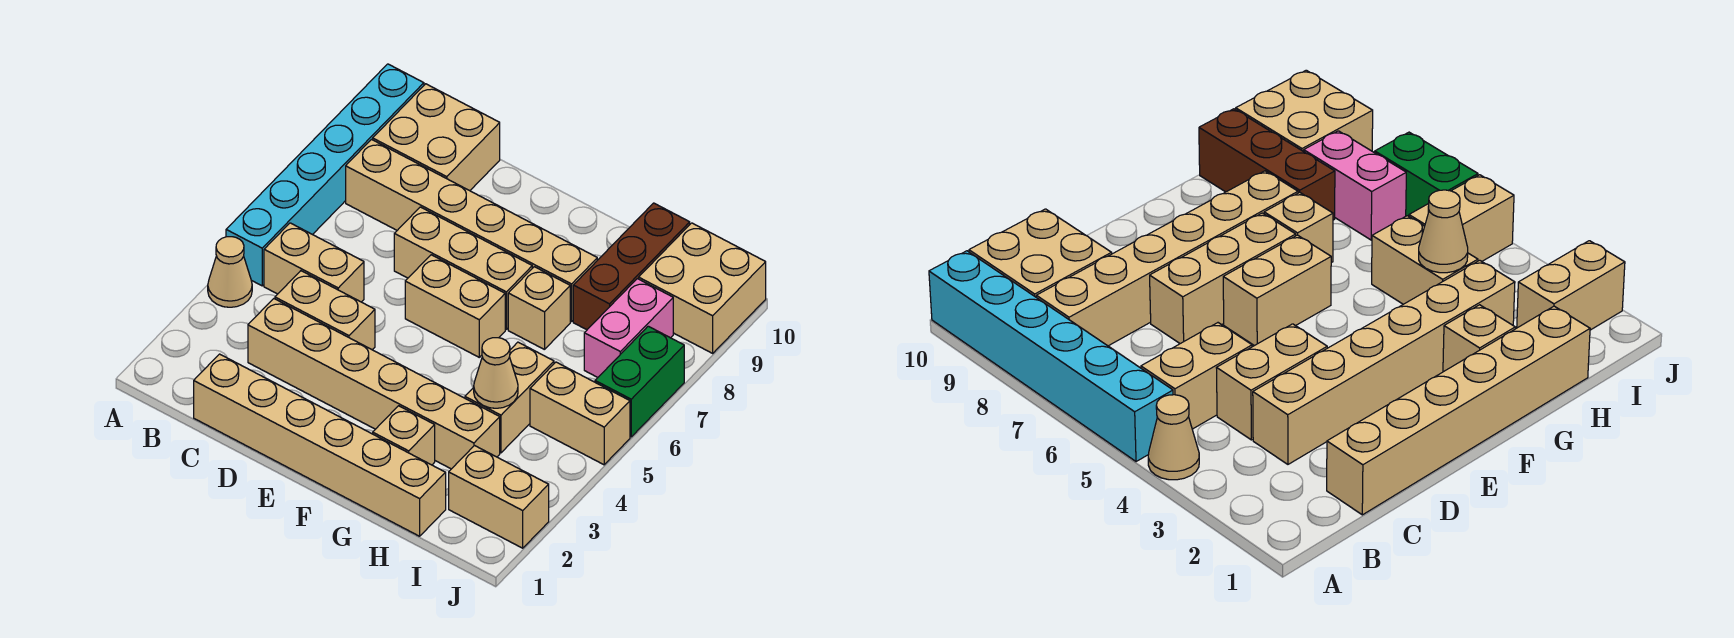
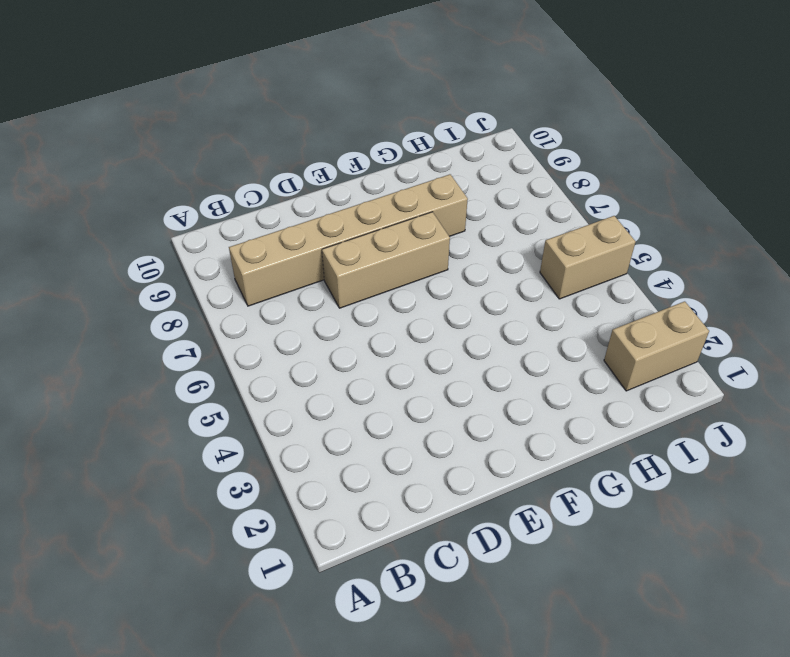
none -> tan 1x1 cone [208,237,252,307]
none -> cyan 1x6 brick [226,64,424,286]
none -> tan 1x2 brick [264,223,364,302]

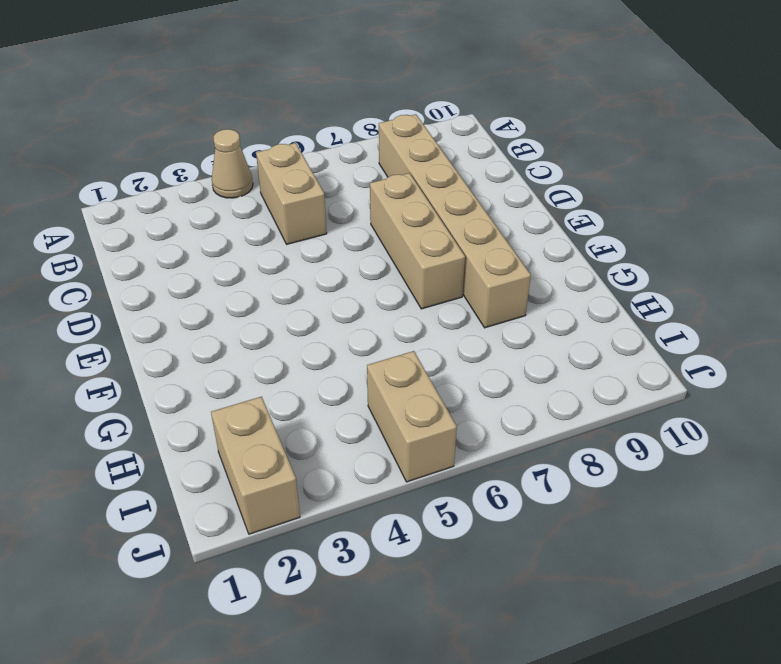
none -> cyan 1x6 brick [226,64,424,286]
none -> tan 2x2 brick [373,84,500,191]
none -> tan 1x6 brick [194,354,446,536]

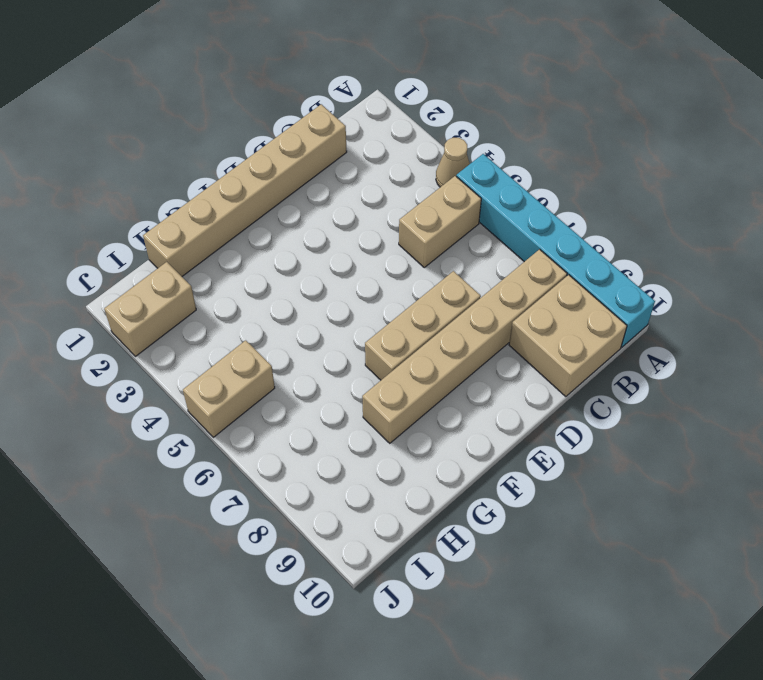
none -> tan 1x6 brick [248,299,500,469]
none -> tan 1x2 brick [275,271,375,350]
none -> tan 1x2 brick [405,255,505,357]

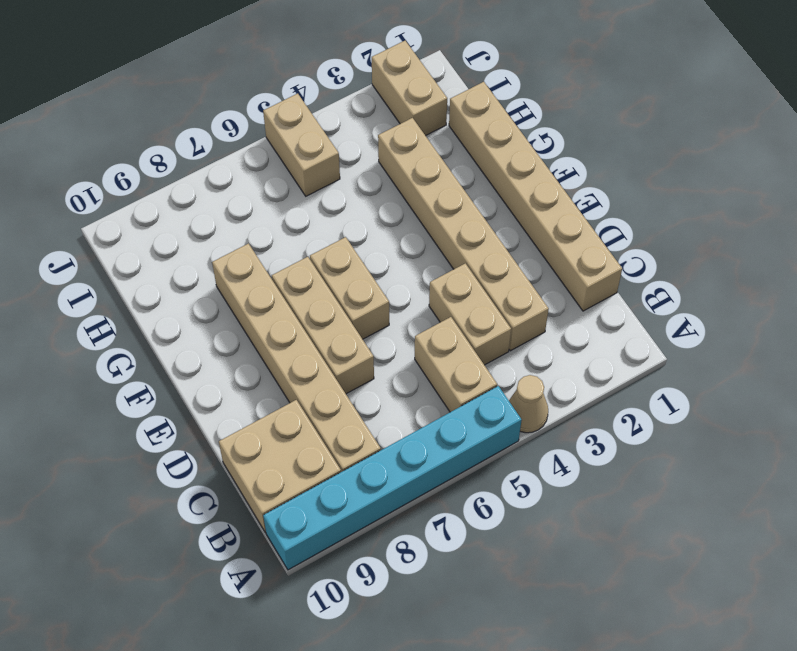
none -> tan 1x1 brick [373,406,435,465]
none -> tan 1x1 brick [508,267,570,350]
none -> tan 1x2 brick [465,342,554,453]

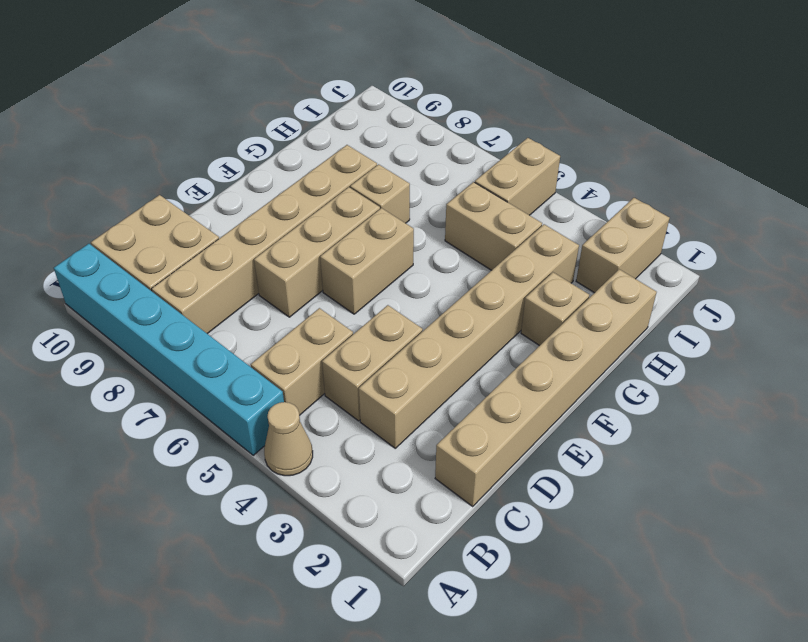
none -> brown 1x3 brick [573,203,690,330]
none -> pink 1x2 brick [584,279,673,377]
none -> tan 2x2 brick [639,223,766,353]

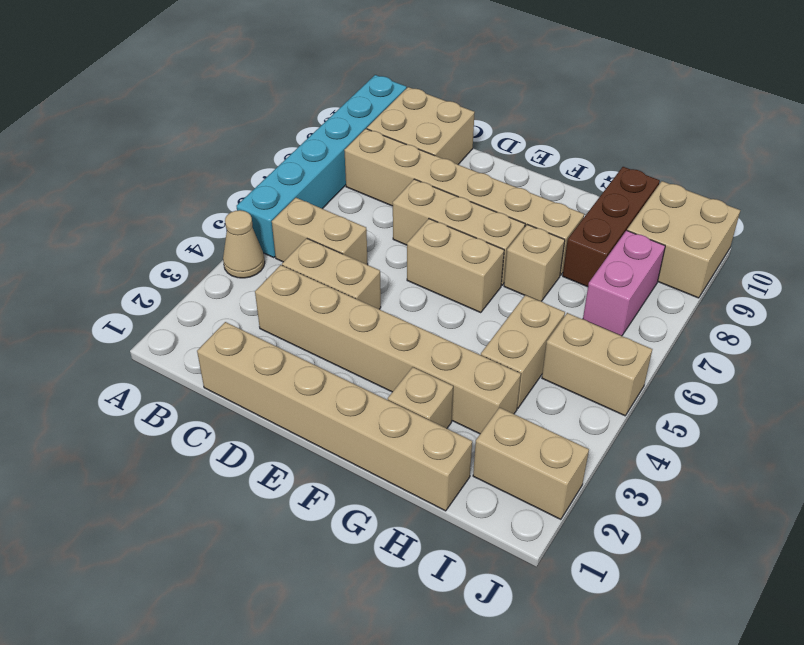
none -> green 1x2 brick [595,326,684,437]
none -> tan 1x1 cone [474,338,518,408]

